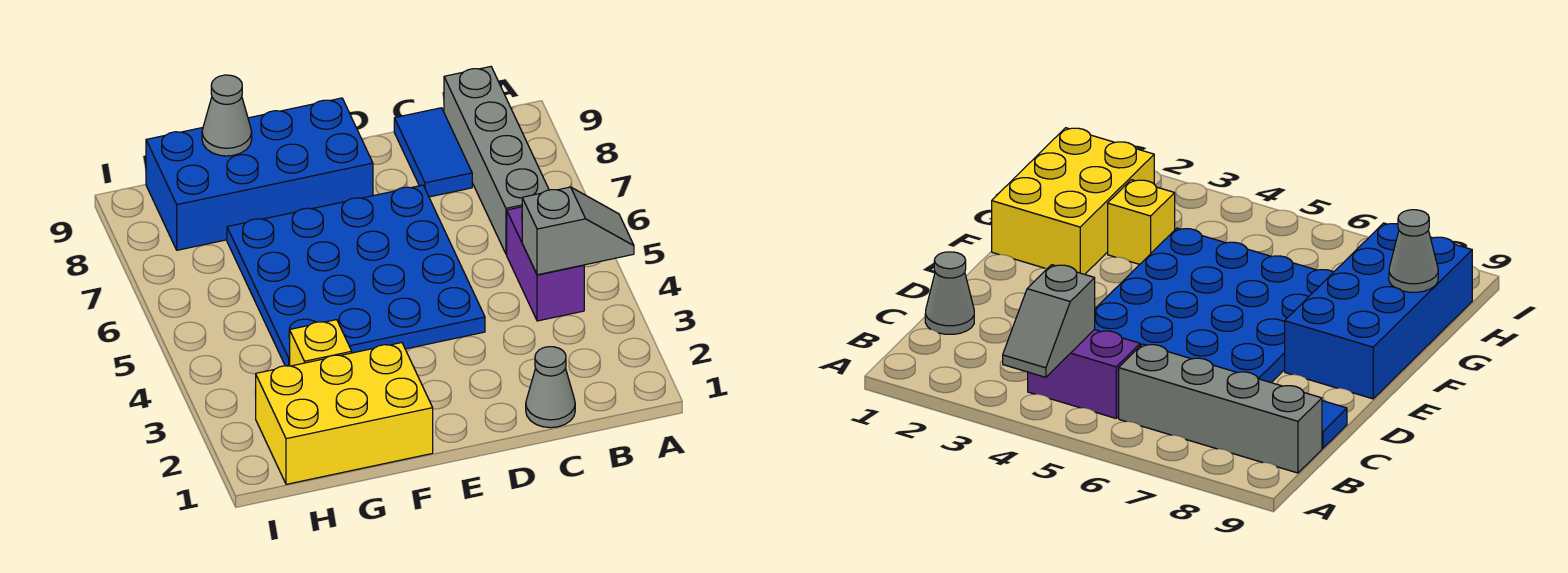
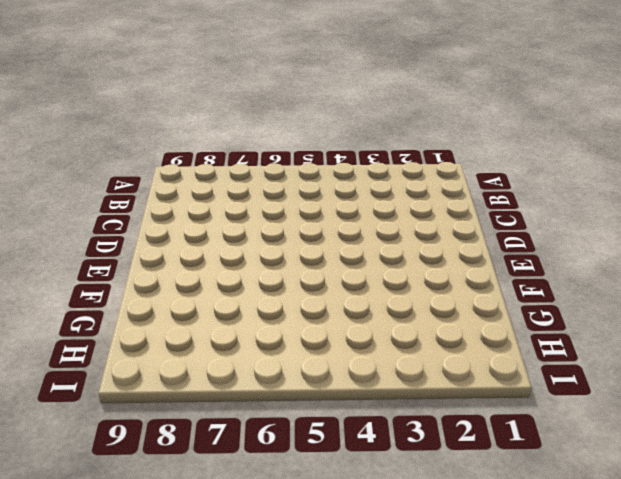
none -> purple 1x2 brick [507,207,584,321]
none -> grey 1x4 brick [444,67,549,254]

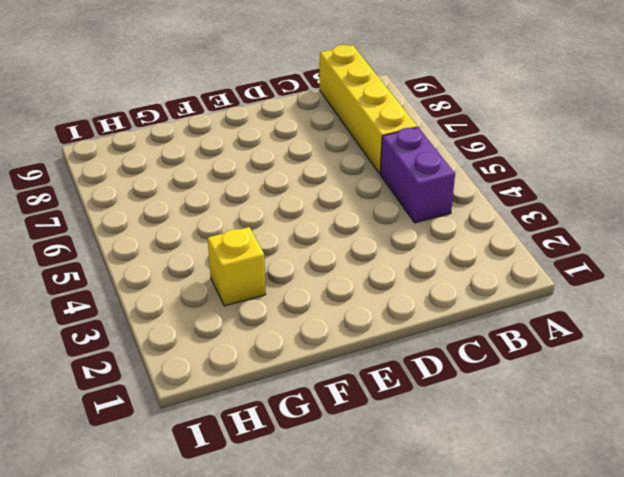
yellow 1x4 brick [320,45,418,174] -> grey 1x4 brick [444,67,549,254]
none -> grey 1x1 cone [526,347,575,428]
none -> blue 1x2 tile [394,108,472,197]

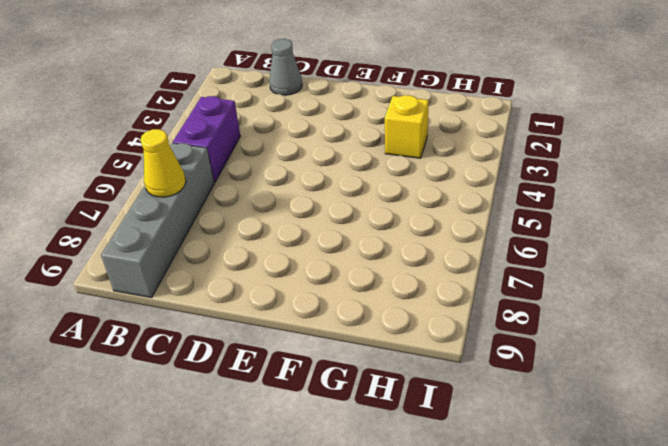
yellow 1x1 cone [141,129,186,197] -> none
none -> blue 1x2 tile [394,108,472,197]
none -> blue 4x4 plate [227,185,485,366]

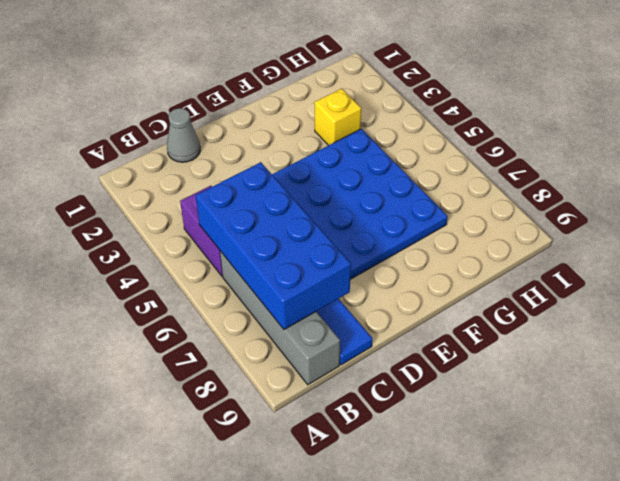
blue 2x4 brick [196,162,351,329] -> blue 2x4 brick turned to [146,98,373,250]
none -> yellow 2x3 brick [255,343,433,484]
none -> grey 1x2 slope [522,187,634,275]

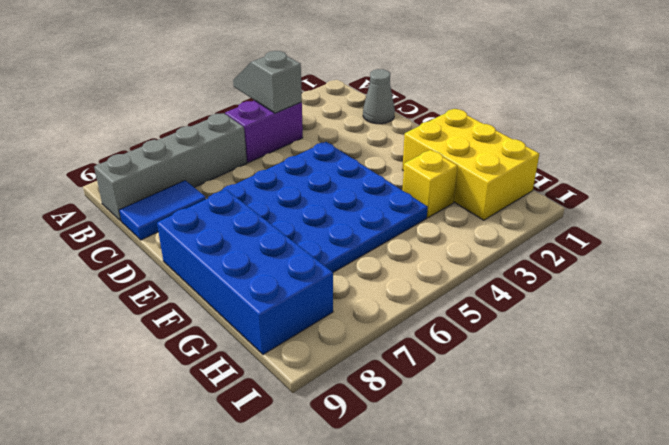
none -> grey 1x1 cone [202,75,252,156]

